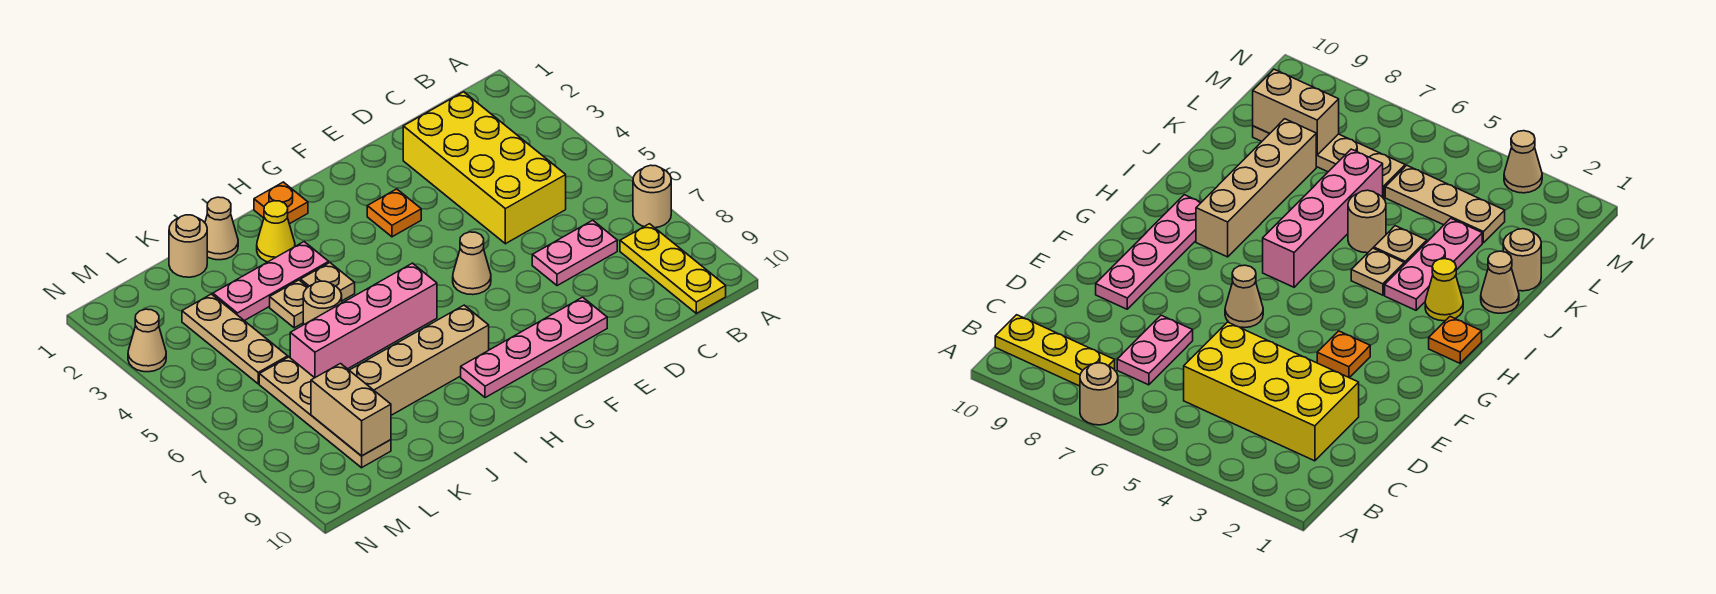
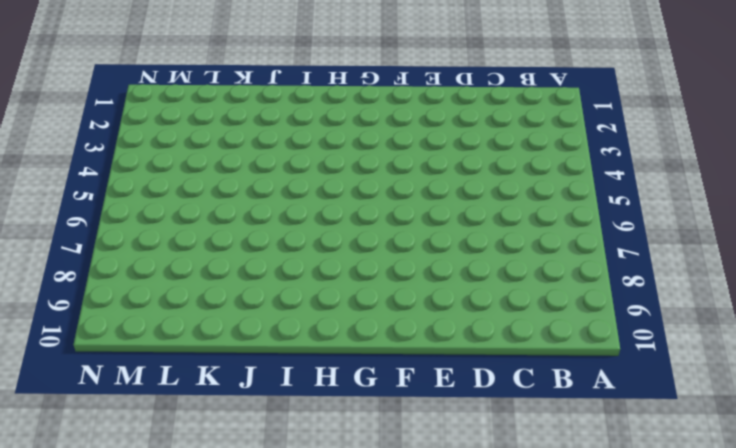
none -> tan 1x1 round brick [633,165,671,228]
none -> yellow 1x3 plate [620,224,726,313]
none -> yellow 2x4 brick [403,92,566,244]

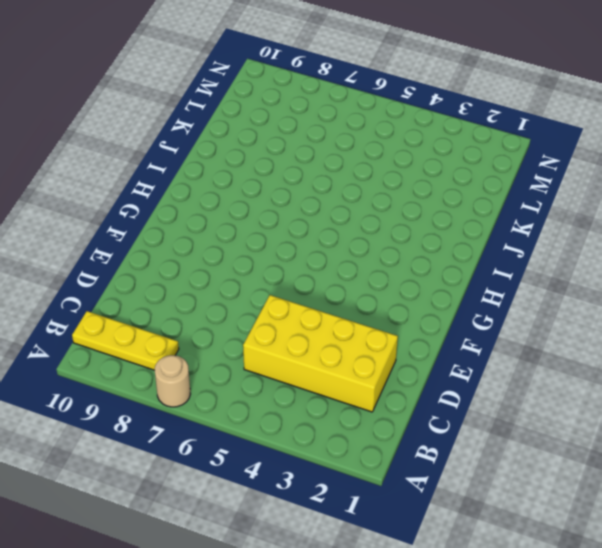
none -> pink 1x2 plate [532,220,617,286]
none -> pink 1x4 plate [461,297,607,398]
none -> orange 1x1 plate [367,189,421,237]

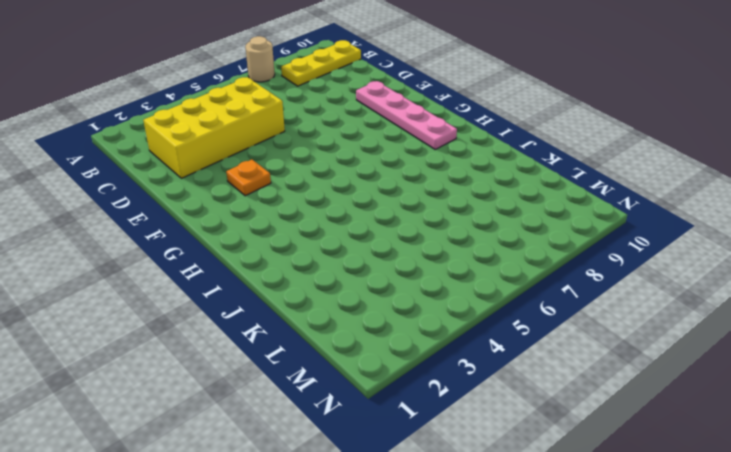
none -> pink 1x2 plate [532,220,617,286]
none -> tan 1x1 cone [453,232,491,295]
none -> orange 1x1 plate [254,182,308,224]

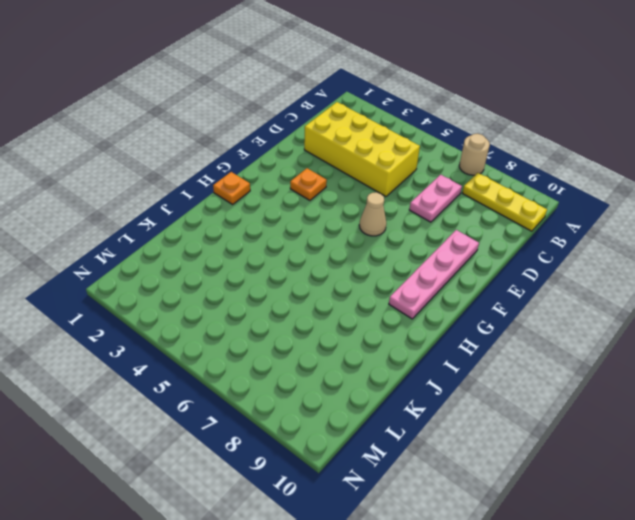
none -> pink 1x4 brick [290,263,437,378]
none -> tan 1x4 brick [349,305,489,415]
none -> yellow 1x1 cone [257,201,295,262]

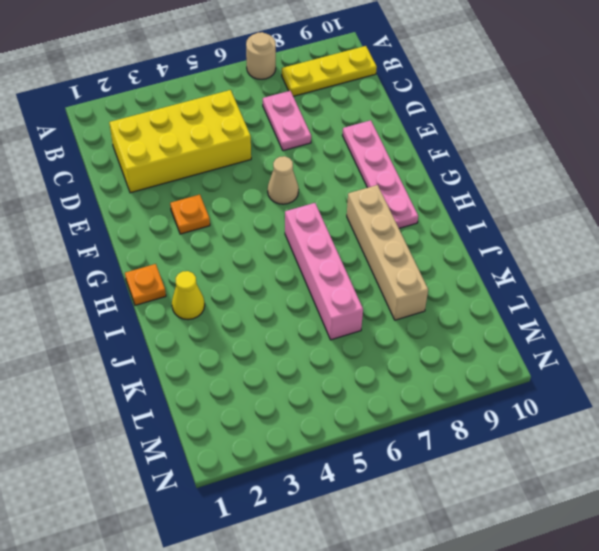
none -> pink 1x3 plate [213,242,329,321]
none -> tan 1x1 plate [301,263,355,301]
none -> tan 1x1 cone [205,197,238,260]

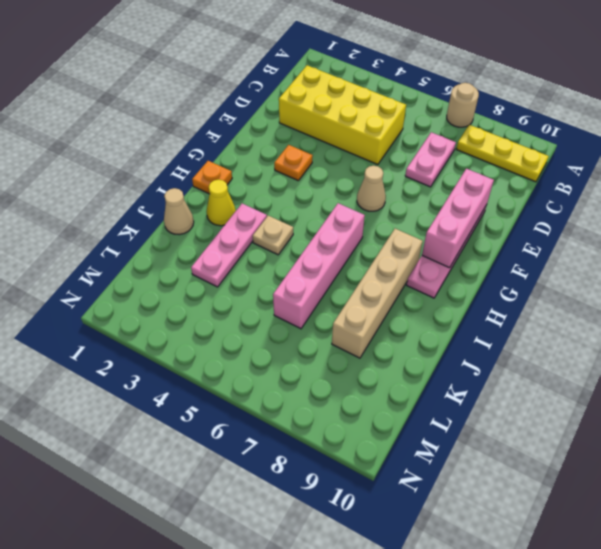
pink 1x3 brick [422,169,494,268] -> none
none -> tan 1x1 plate [270,280,308,328]
none -> tan 1x1 round brick [303,281,342,325]
none -> tan 1x1 round brick [169,215,207,277]

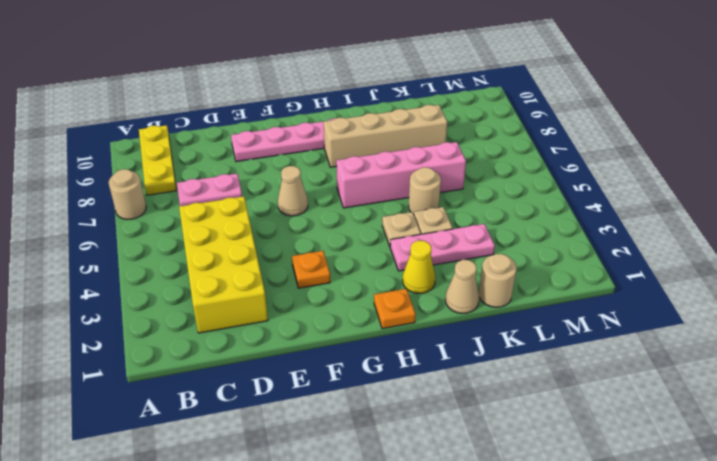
none -> tan 1x3 plate [182,294,288,384]
none -> tan 1x4 plate [259,357,391,468]
none -> tan 1x1 cone [128,309,166,372]

